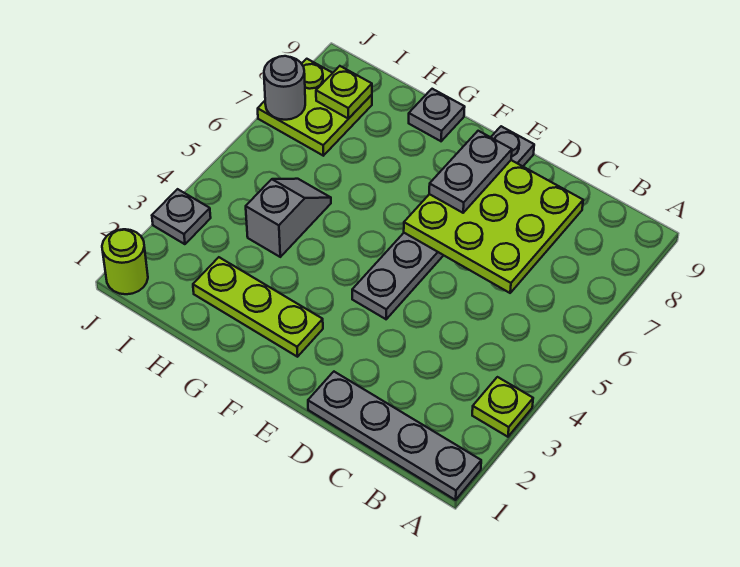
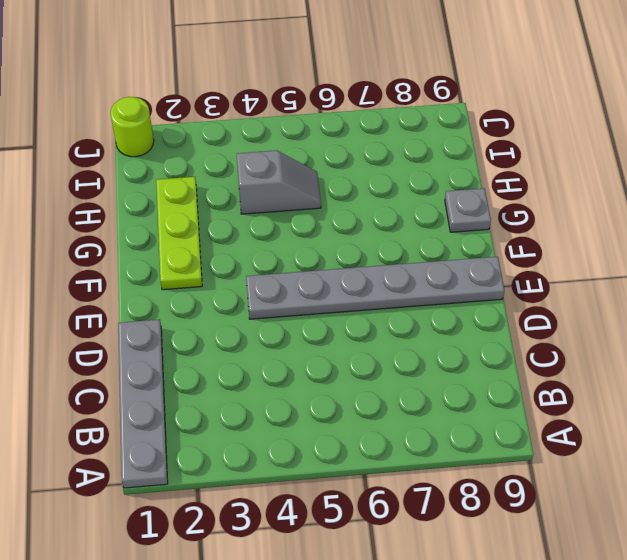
none -> lime 1x1 plate [472,377,533,437]
none -> lime 2x2 plate [258,59,372,156]
none -> grey 1x1 plate [152,189,211,244]

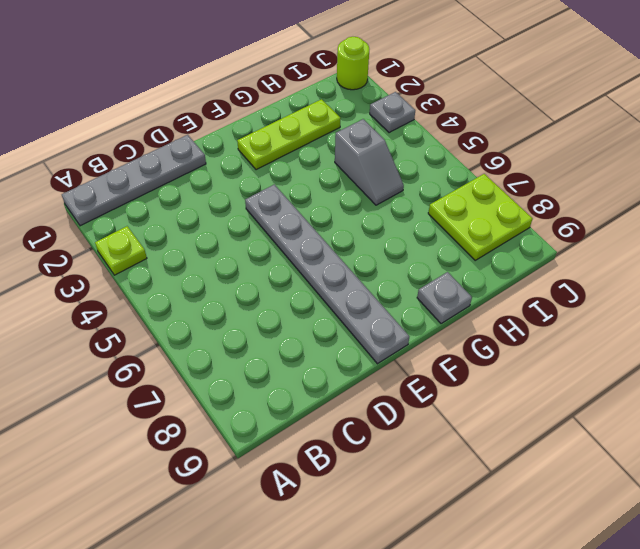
none -> lime 3x3 plate [404,160,583,293]
none -> lime 1x1 plate [316,66,372,119]
none -> grey 1x1 round brick [264,56,305,120]

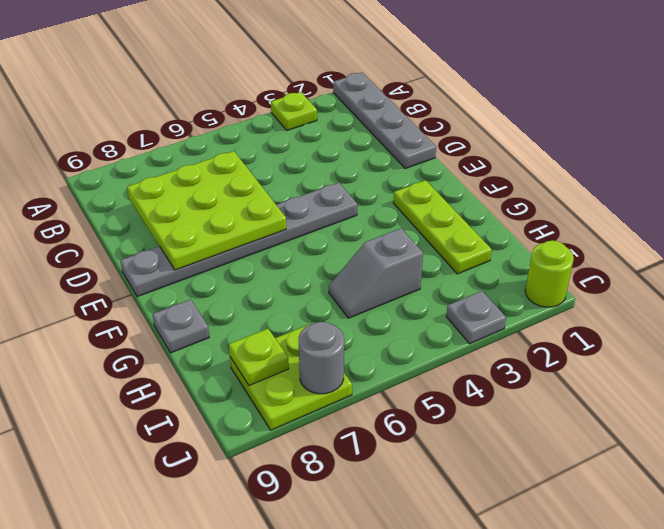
none -> grey 1x2 plate [429,131,512,213]

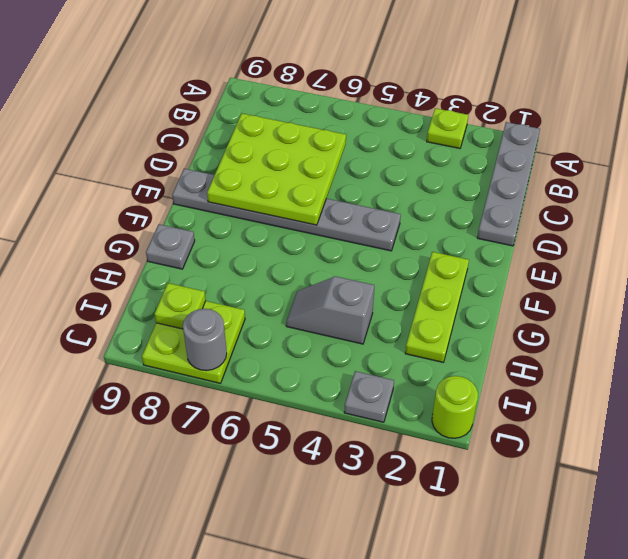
none -> grey 1x2 plate [429,131,512,213]

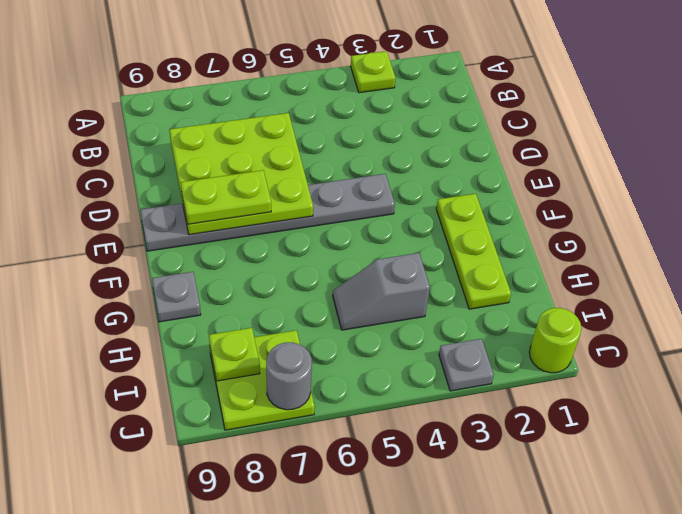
lime 1x2 plate [181,170,271,224] -> grey 1x2 plate [429,131,512,213]
none -> grey 1x4 plate [308,372,481,500]

